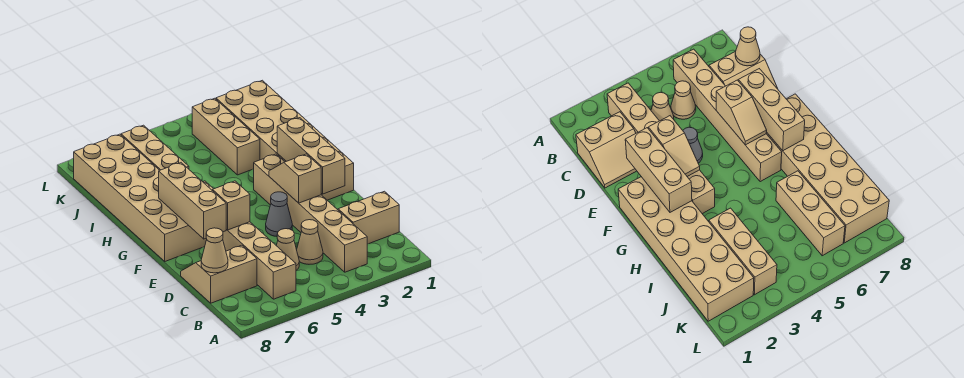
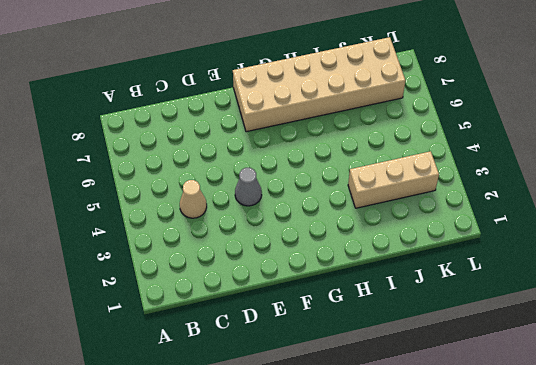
none -> tan 1x6 brick [254,154,367,272]
none -> tan 1x6 brick [203,181,296,299]
none -> tan 2x2 slope [337,191,399,244]

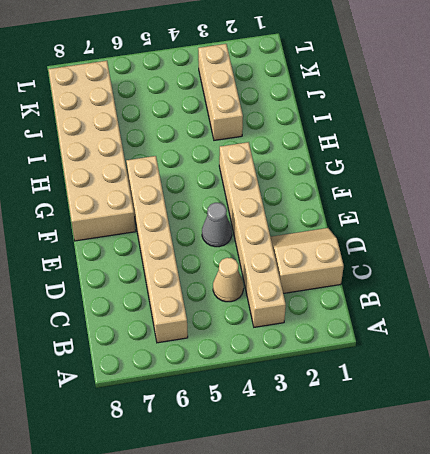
none -> tan 1x1 cone [276,229,299,270]
none -> tan 2x2 slope [181,245,257,303]
none -> tan 2x6 brick [216,80,354,200]

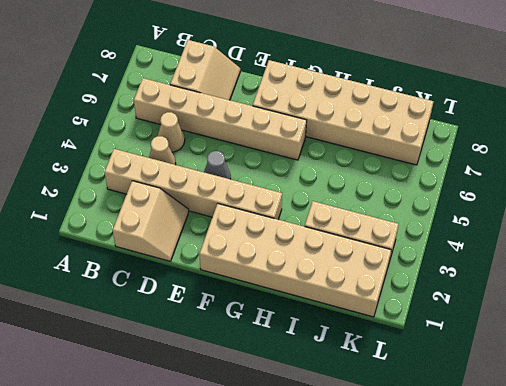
none -> tan 1x3 brick [121,125,189,170]
none -> tan 1x1 cone [201,228,228,273]
none -> tan 1x3 brick [277,118,345,194]

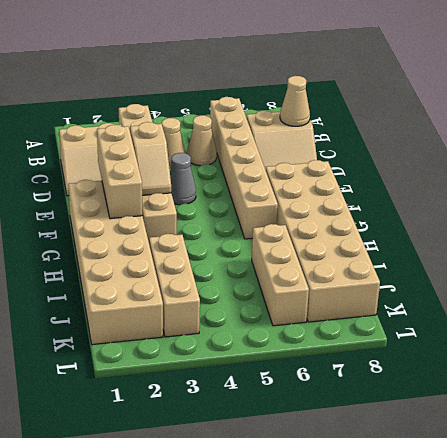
none -> tan 1x2 slope [212,181,250,230]
none -> tan 1x3 brick [159,163,226,239]

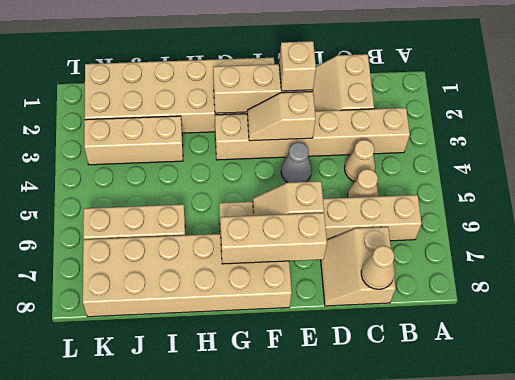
tan 1x1 brick [279,41,316,91] -> none

